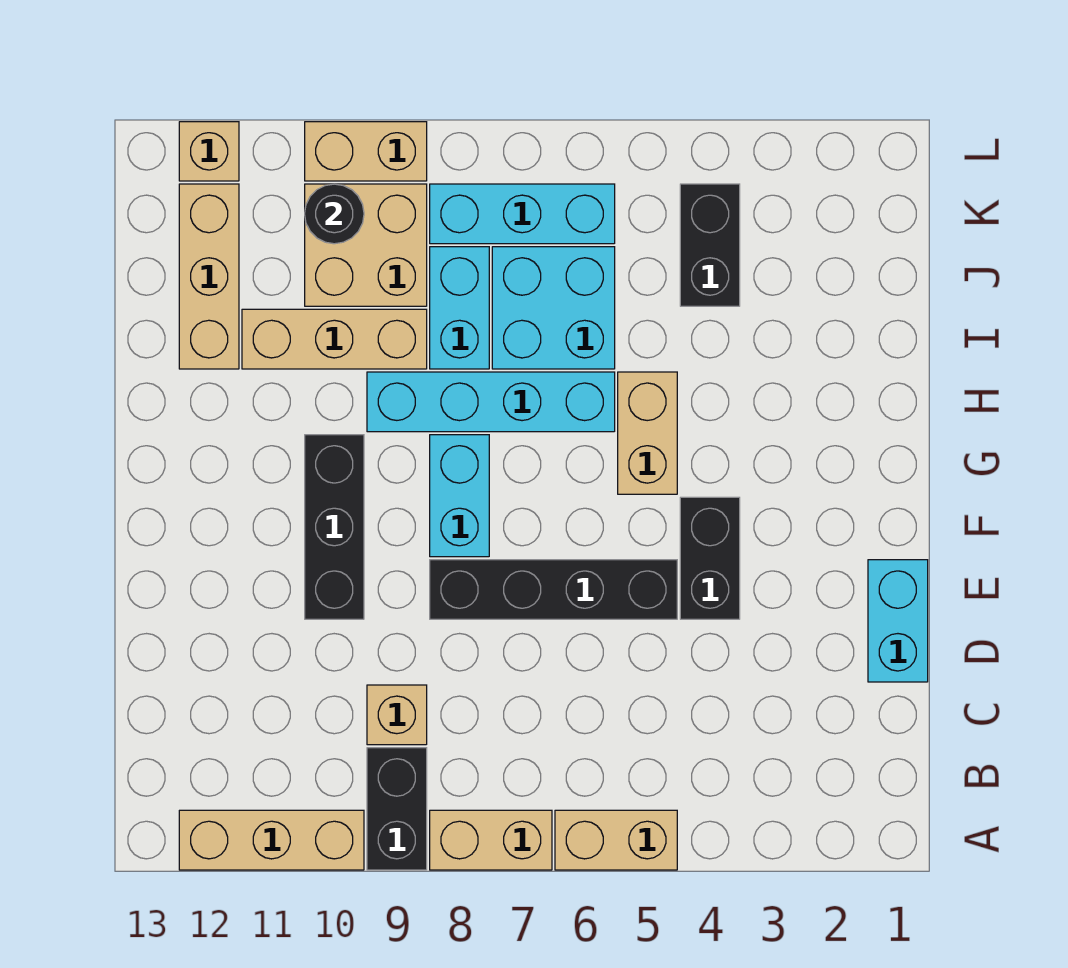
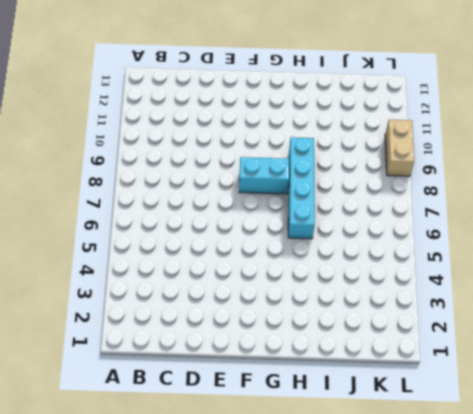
none -> tan 1x2 brick [555,810,677,870]
none -> tan 1x2 brick [430,810,552,870]
none -> black 1x2 brick [367,748,427,870]

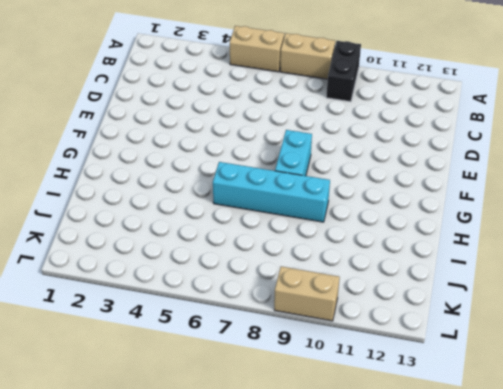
none -> tan 1x3 brick [179,810,364,870]
none -> tan 1x1 brick [367,685,427,745]
none -> cyan 1x2 brick [868,560,928,682]

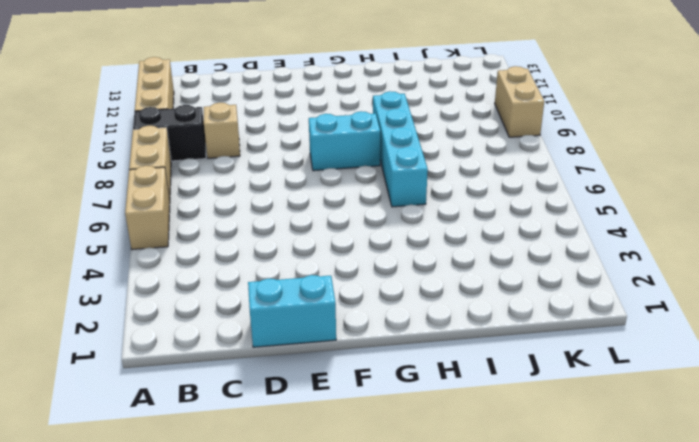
none -> black 1x2 brick [680,497,740,619]
none -> black 1x4 brick [430,560,677,619]
none -> black 1x3 brick [305,435,364,619]

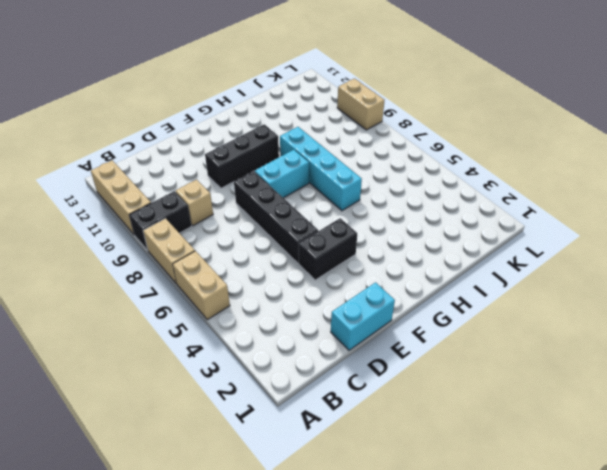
none -> tan 1x2 brick [618,372,677,494]
none -> cyan 2x2 brick [492,247,615,369]
none -> cyan 1x2 brick [430,247,489,369]

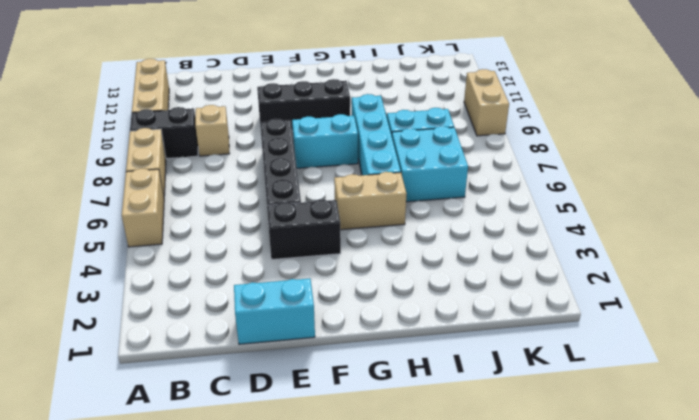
none -> tan 1x3 brick [242,309,427,369]
none -> tan 1x3 brick [179,184,239,369]
none -> black 1x2 brick [680,184,740,306]

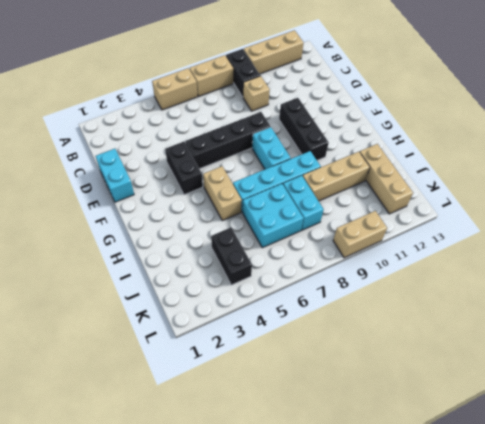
none -> tan 2x2 brick [305,184,427,306]
none -> cyan 1x3 brick [430,184,615,244]
none -> tan 1x1 brick [179,122,239,181]

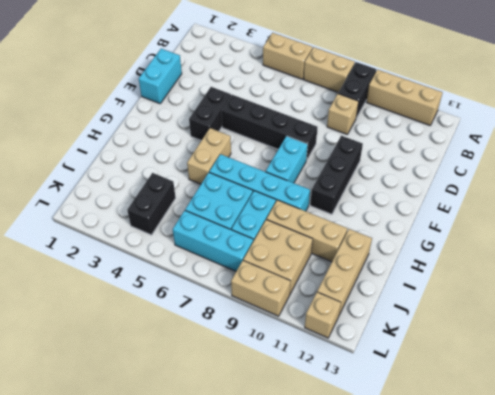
none -> black 1x1 round brick [305,184,364,244]

